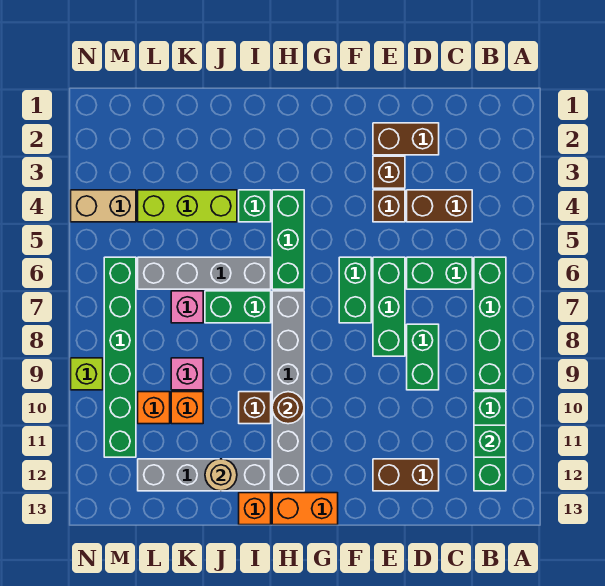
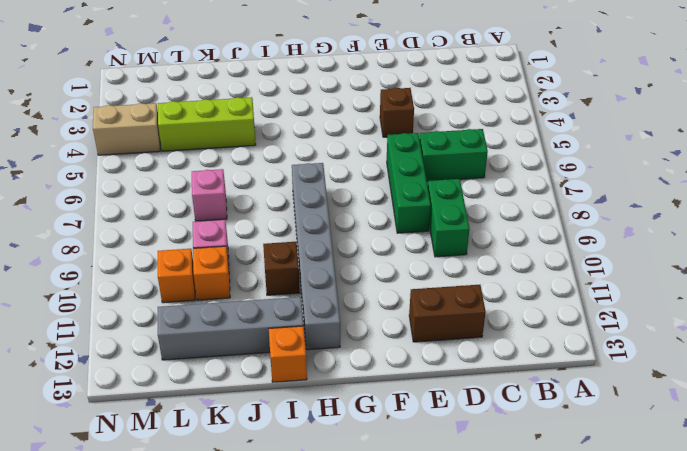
none -> green 1x4 brick [474,257,506,390]
none -> green 1x3 brick [474,392,506,491]
none -> brown 1x2 brick [407,190,472,222]
none -> brown 1x2 brick [373,123,439,155]

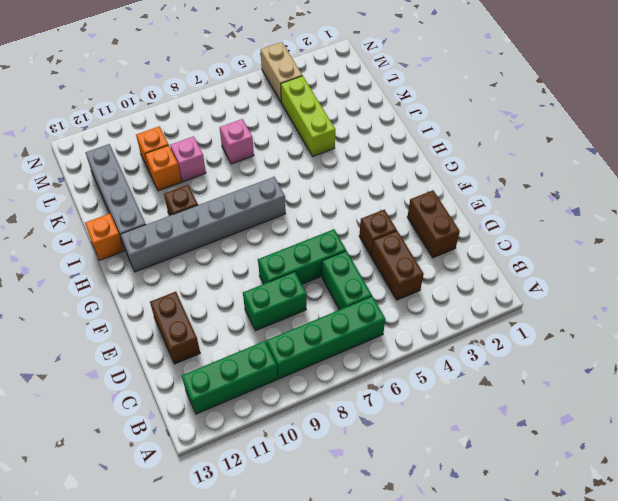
none -> brown 1x1 brick [373,156,405,188]
none -> green 1x2 brick [339,257,371,323]
none -> orange 1x2 brick [272,493,338,525]
none -> green 1x3 brick [272,190,304,289]

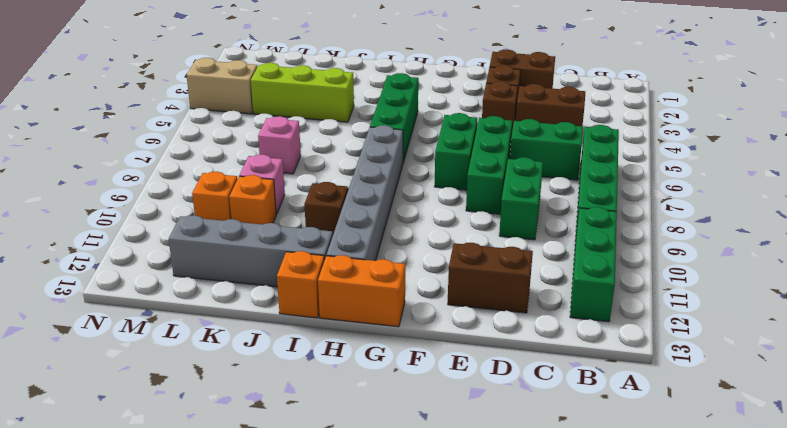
none -> green 1x1 brick [239,190,271,222]
none -> grey 1x4 brick [138,257,271,289]
none -> green 1x2 brick [205,291,271,323]
none -> green 1x6 brick [104,257,136,457]

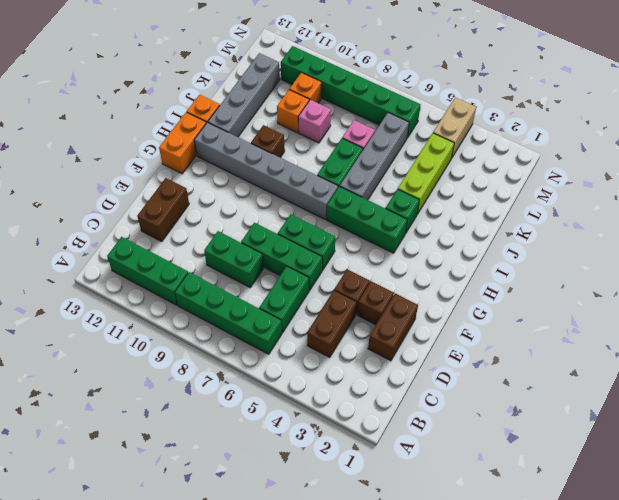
none -> lime 1x1 brick [71,358,103,390]
none -> green 1x1 brick [474,425,506,457]
none -> brown 1x1 round brick [272,392,304,424]
none -> tan 1x1 round brick [205,459,237,491]

